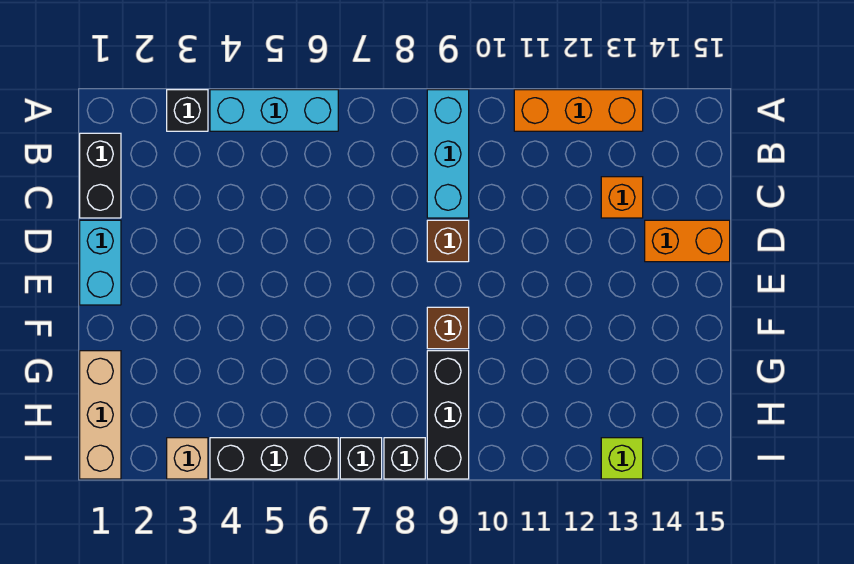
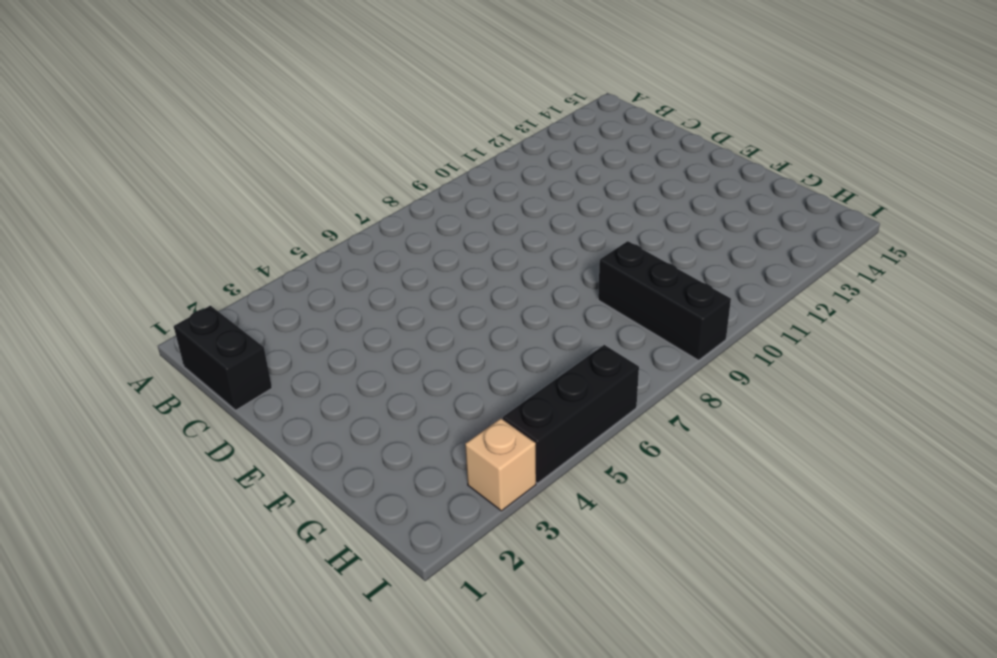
none -> black 1x1 brick [167,90,208,131]
none -> cyan 1x3 brick [210,90,338,131]
none -> cyan 1x3 brick [427,90,469,218]

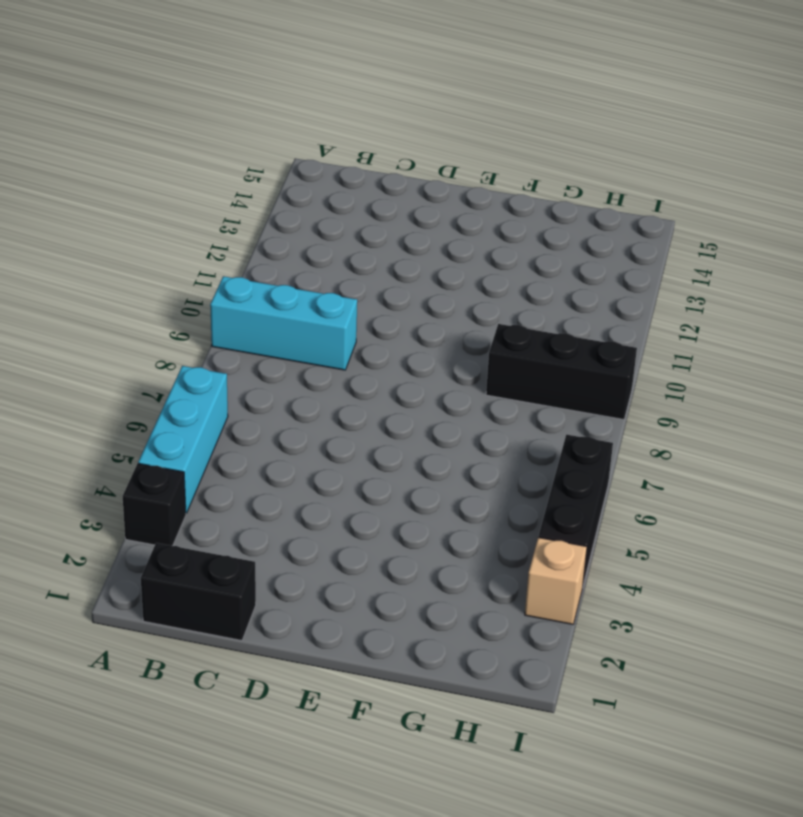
none -> orange 1x3 brick [514,90,643,131]
none -> orange 1x1 brick [601,177,643,218]
none -> cyan 1x2 brick [80,220,121,305]

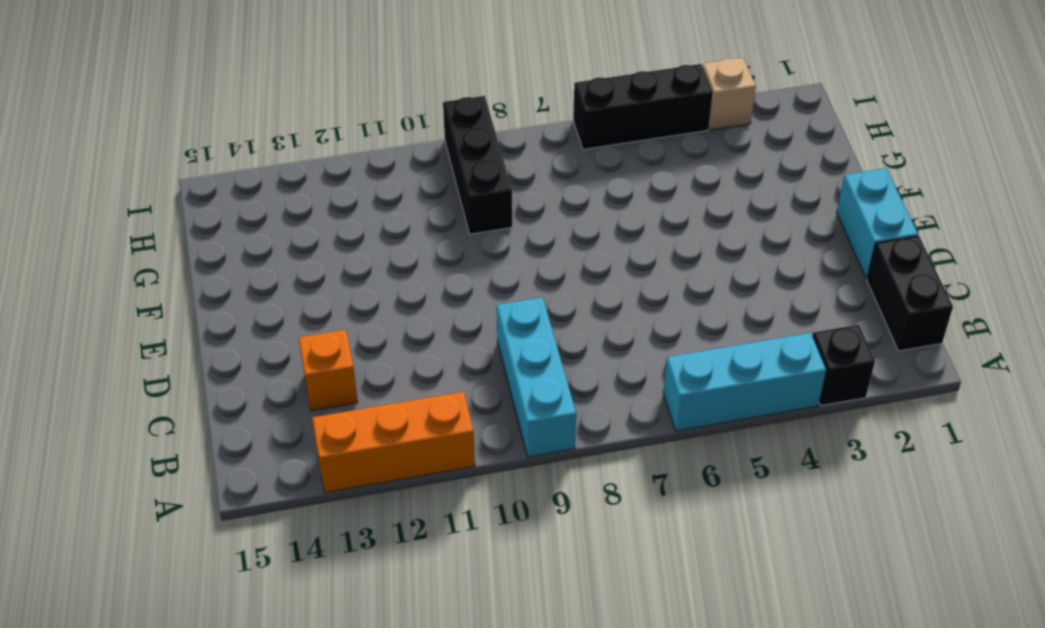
none -> brown 1x1 brick [427,220,469,262]
none -> orange 1x2 brick [645,220,730,262]
none -> brown 1x1 brick [427,307,469,349]

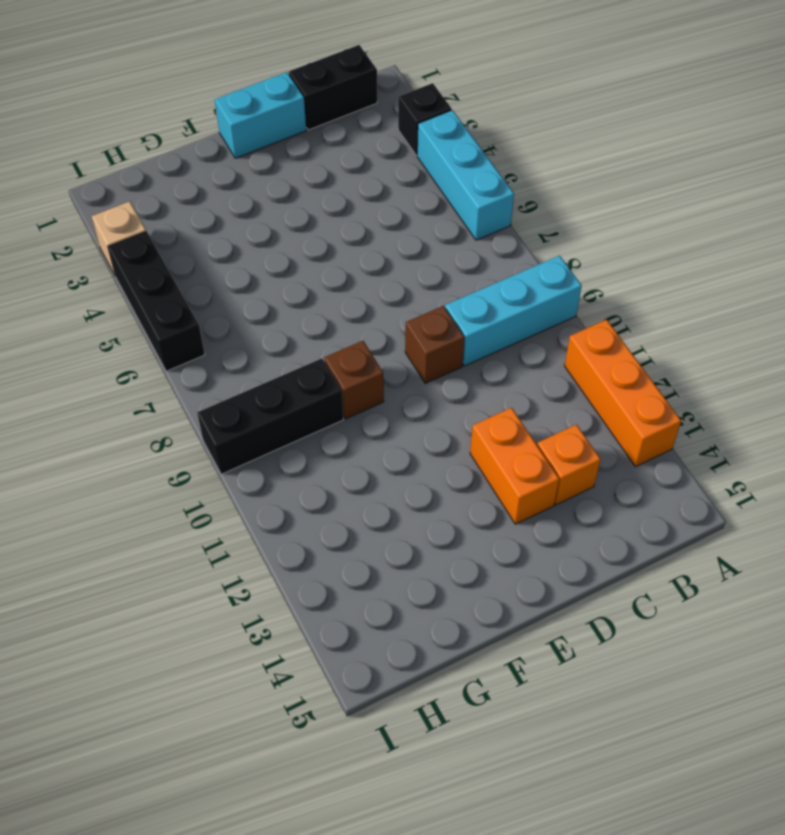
orange 1x2 brick [470,408,559,524] -> orange 1x2 brick moved to [645,220,730,262]
none -> tan 1x3 brick [80,351,121,479]
none -> black 1x1 brick [340,438,382,479]
none -> black 1x1 brick [384,438,425,479]

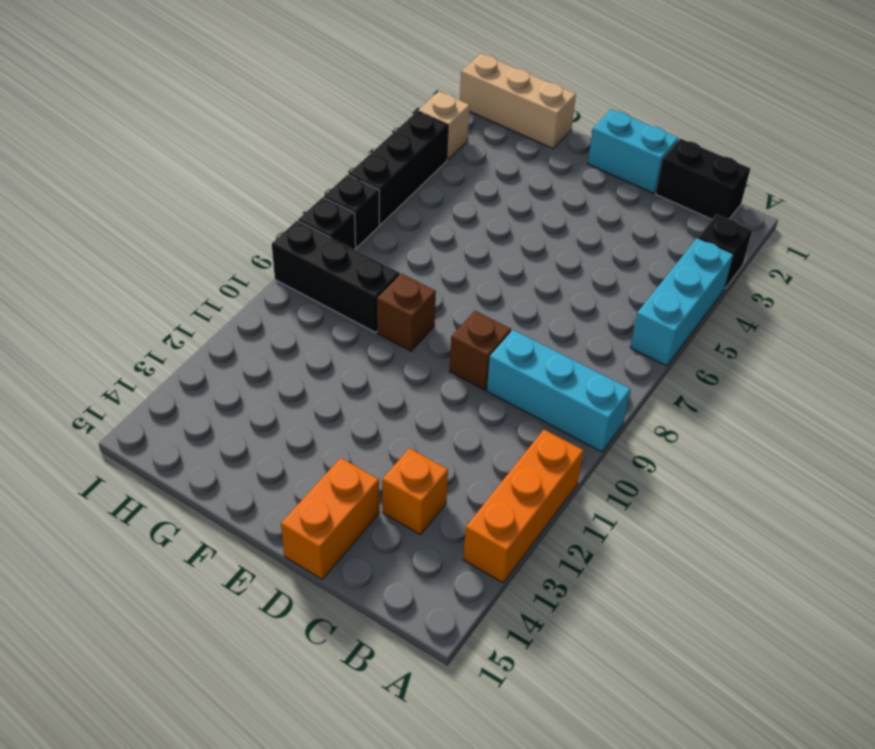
none -> lime 1x1 brick [601,438,643,479]

